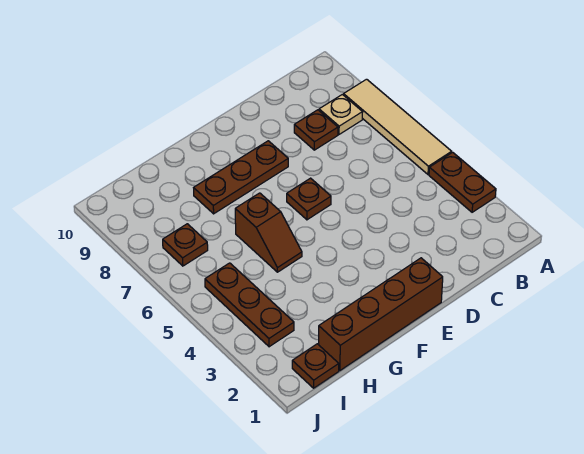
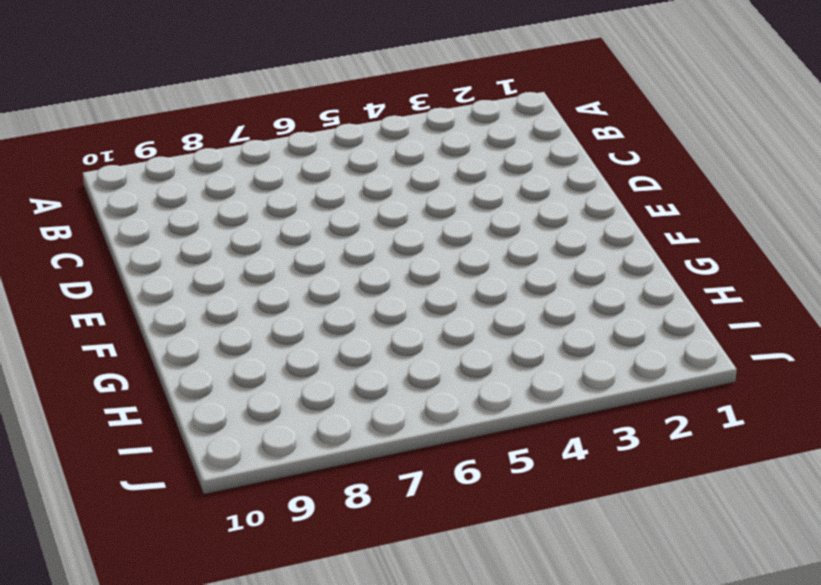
none -> brown 1x2 plate [429,152,496,212]
none -> tan 1x4 tile [344,79,452,174]

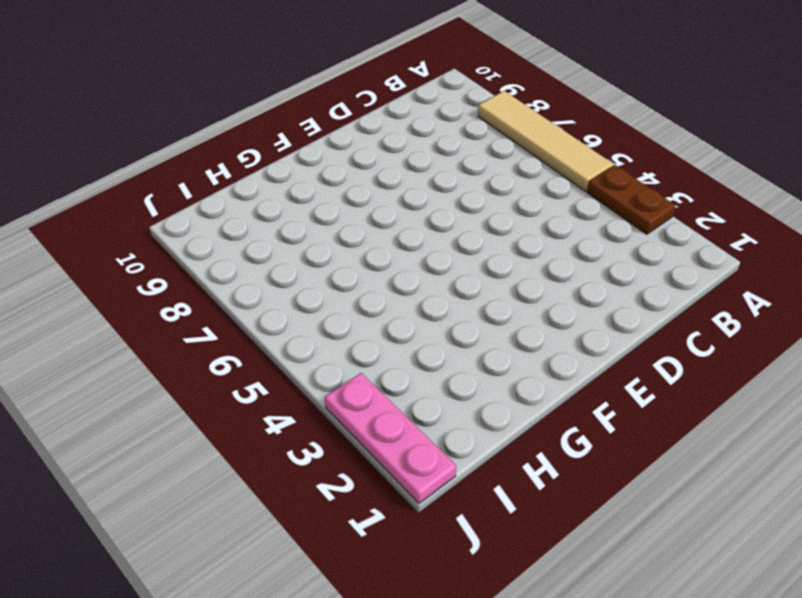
pink 1x3 plate [325,373,456,503] -> none
none -> tan 1x1 plate [319,94,363,134]
none -> brown 1x1 plate [294,110,338,150]

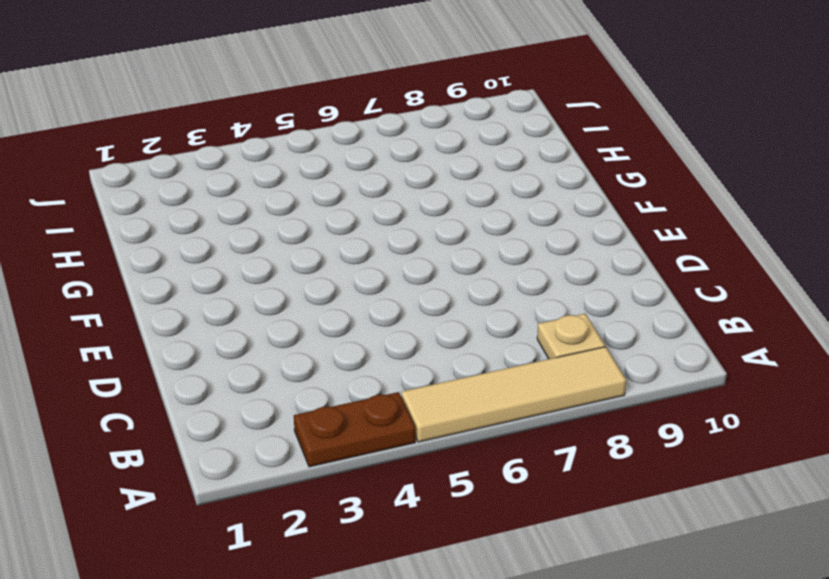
none -> brown 1x1 plate [294,110,338,150]
none -> brown 1x4 brick [319,258,443,371]

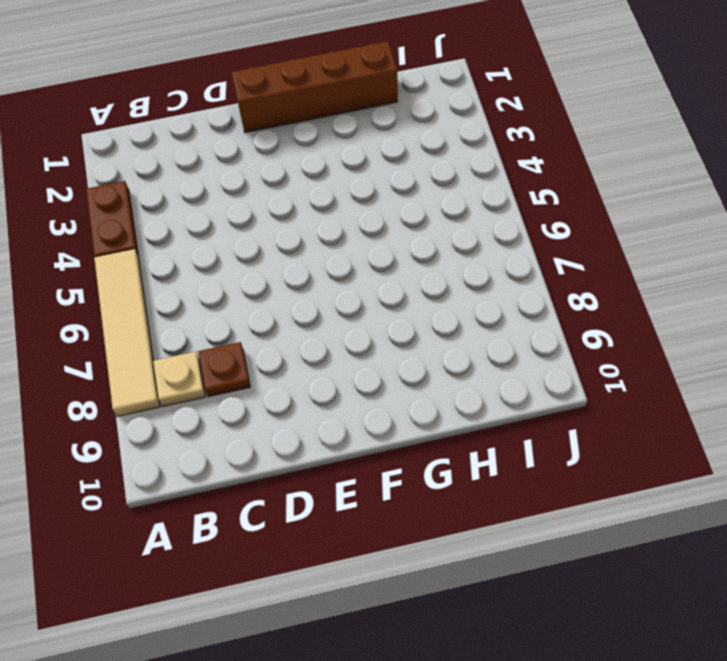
none -> brown 1x1 plate [287,178,331,220]
none -> brown 1x3 plate [194,141,288,214]

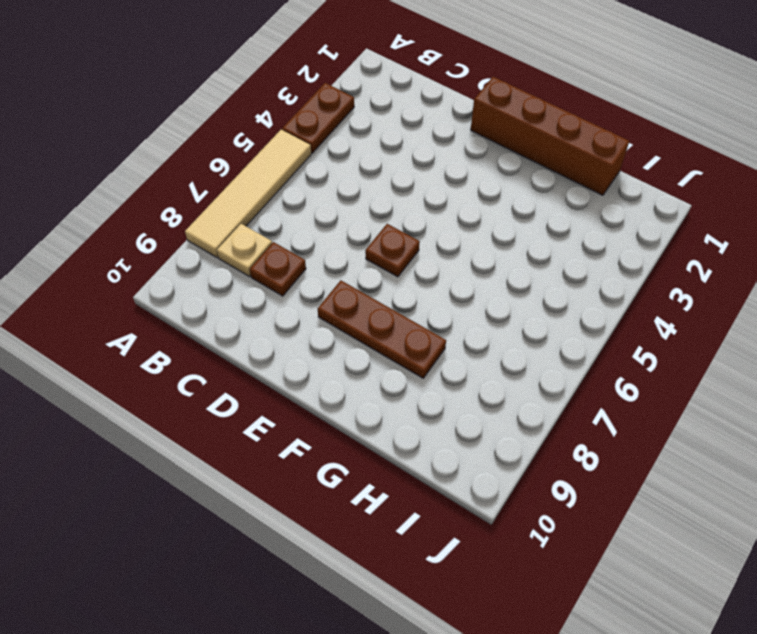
none -> brown 1x2 slope [235,193,302,272]
none -> brown 1x1 plate [292,344,339,388]

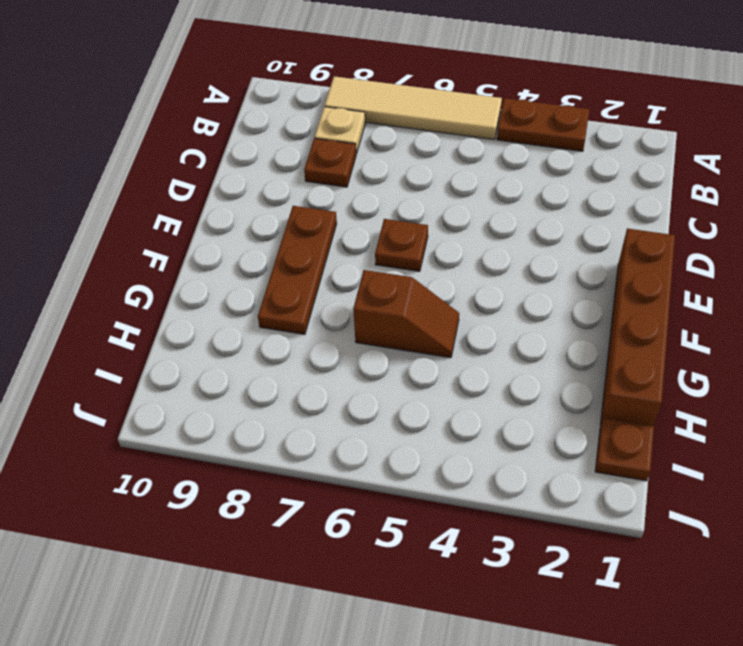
none -> brown 1x3 plate [205,263,294,347]
none -> brown 1x1 plate [163,224,208,266]

